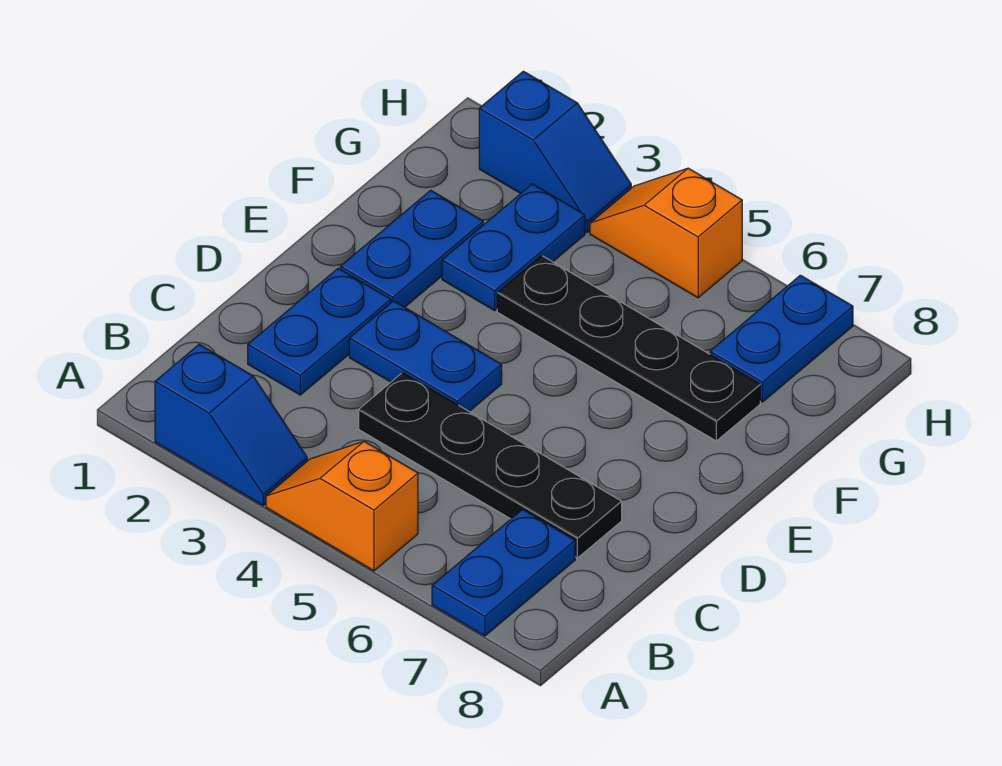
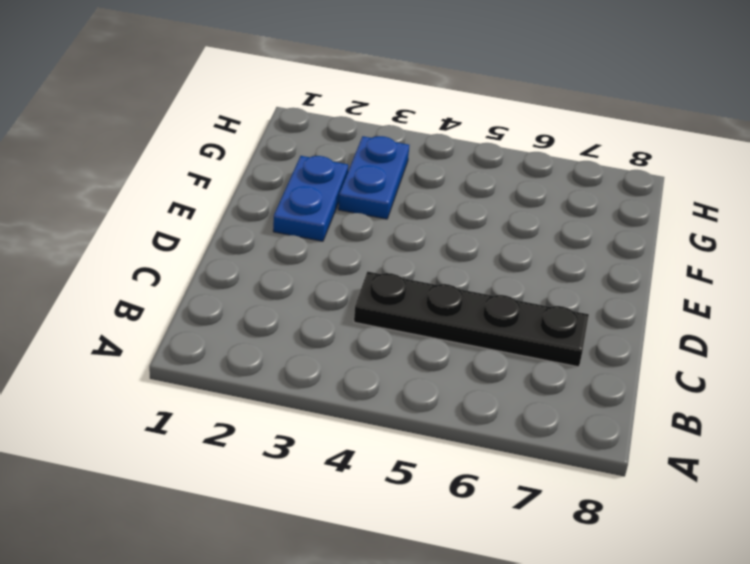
none -> blue 1x2 slope [155,344,307,506]
none -> orange 1x2 slope [266,441,418,571]
none -> blue 1x2 plate [432,509,575,636]

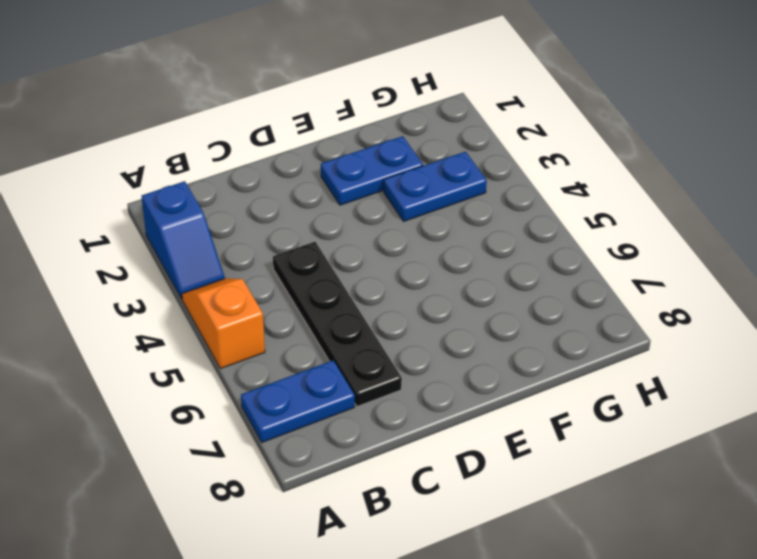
none -> blue 1x2 plate [248,268,391,395]
none -> blue 1x2 plate [349,301,502,411]
none -> black 1x4 plate [497,256,760,441]

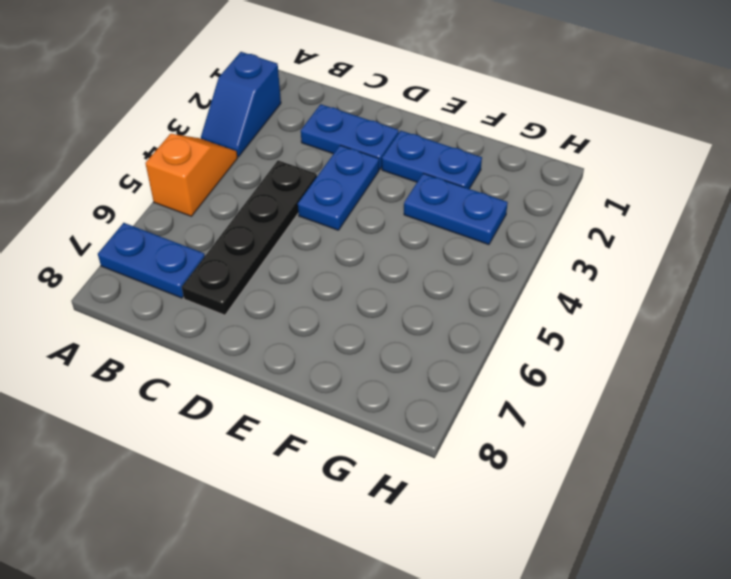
none -> black 1x4 plate [497,256,760,441]
none -> blue 1x2 plate [710,275,853,402]
none -> blue 1x2 slope [479,71,631,232]

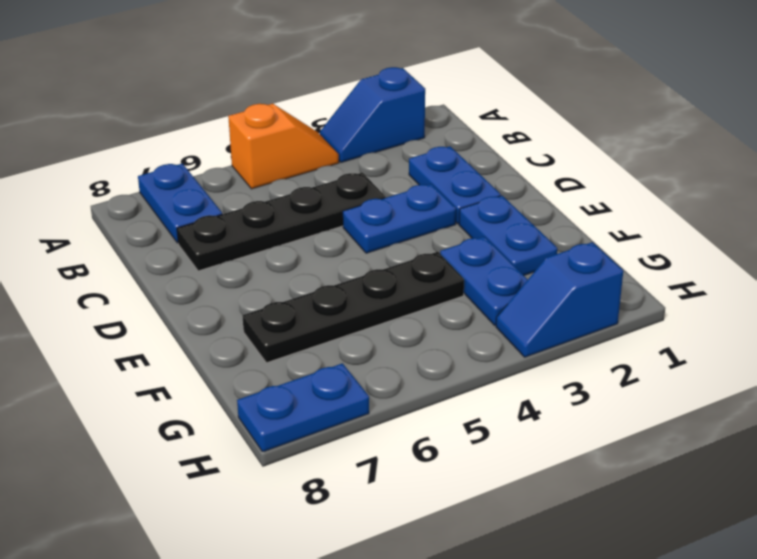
blue 1x2 plate [237,363,369,452] -> blue 1x2 plate turned to [710,275,853,402]
none -> orange 1x2 slope [590,168,742,298]

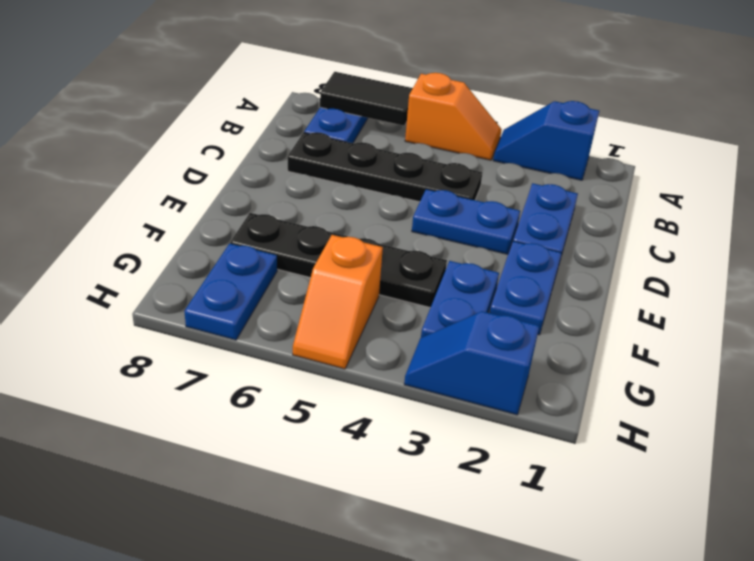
black 1x2 tile [320,72,413,126] -> none
orange 1x2 slope [293,235,383,369] -> orange 1x2 slope turned to [590,168,742,298]

